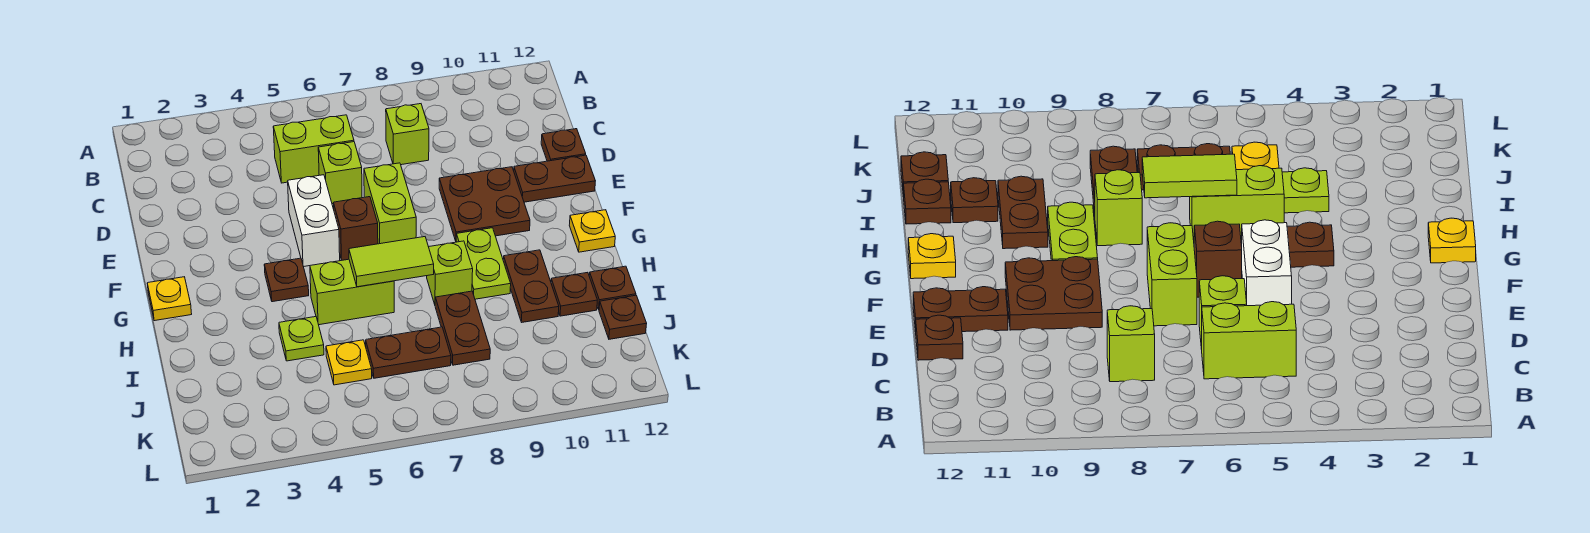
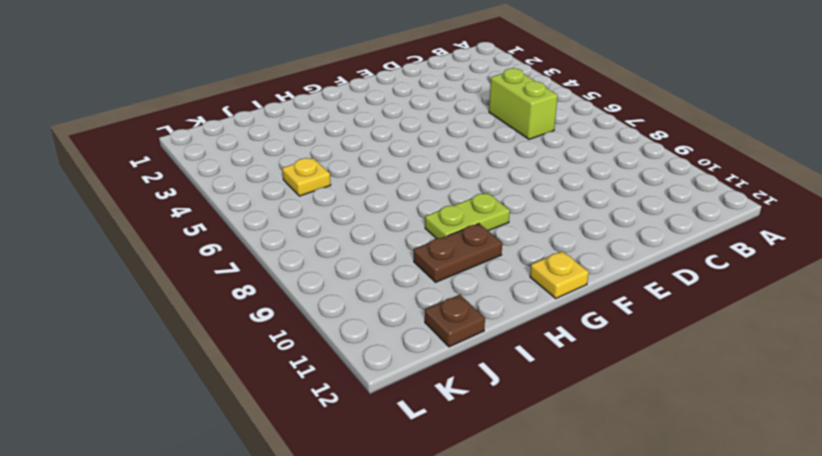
none -> lime 1x1 brick [386,104,429,165]
none -> lime 1x1 brick [318,142,362,204]
none -> brown 1x1 plate [541,129,586,161]

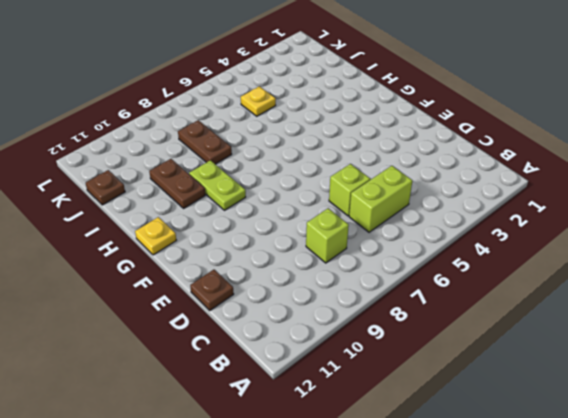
none -> white 1x2 brick [288,175,340,267]
none -> lime 1x2 brick [364,163,416,244]
none -> brown 2x2 plate [439,167,530,241]

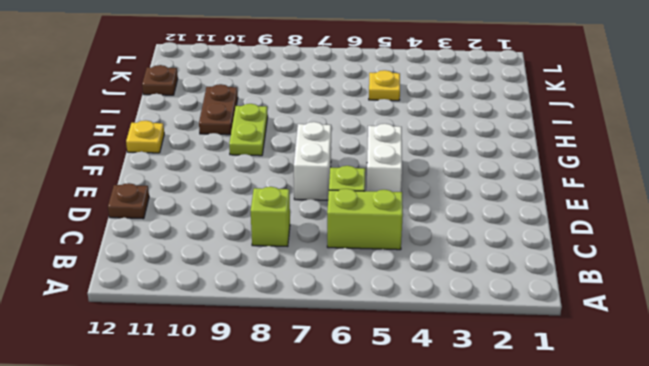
white 1x2 brick [294,122,331,200] -> lime 1x2 brick [364,163,416,244]
none -> brown 2x2 plate [439,167,530,241]
none -> brown 1x2 plate [514,155,595,202]
none -> brown 1x1 brick [334,197,378,260]

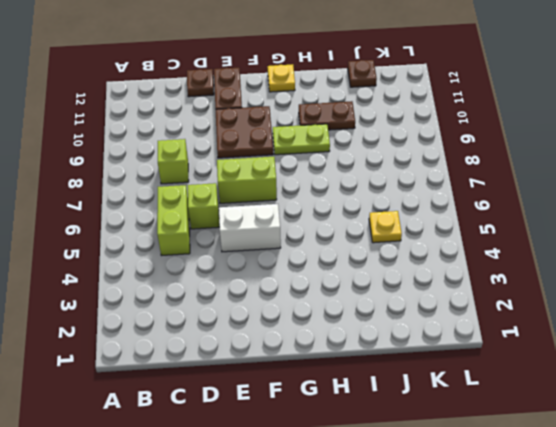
none -> brown 1x1 brick [334,197,378,260]
none -> yellow 1x1 plate [147,277,192,321]
none -> brown 1x1 plate [264,258,309,302]

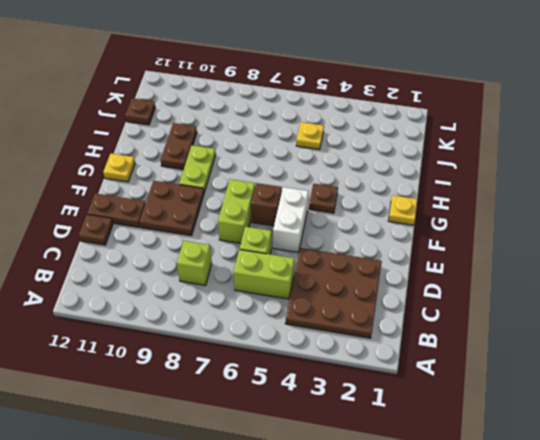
brown 3x3 plate [285,248,382,338] -> none
none -> lime 1x2 brick [310,259,394,325]
none -> lime 1x1 brick [427,241,473,304]
none -> lime 1x1 plate [279,317,324,361]

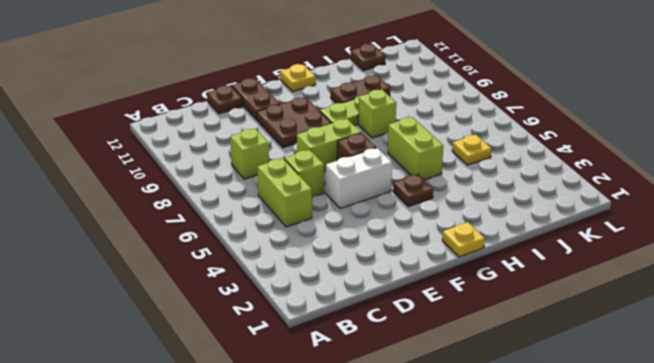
none -> lime 1x1 plate [279,317,324,361]
none -> brown 1x2 plate [435,291,490,365]
none -> brown 1x1 plate [551,272,597,316]

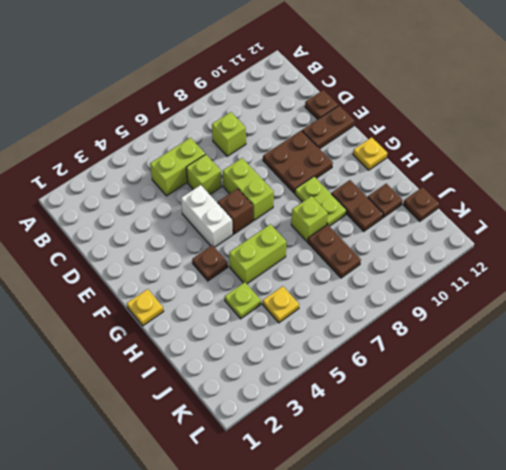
none -> brown 1x1 plate [589,266,636,309]
none -> brown 1x2 plate [366,327,451,378]
none -> lime 1x2 tile [349,237,434,287]

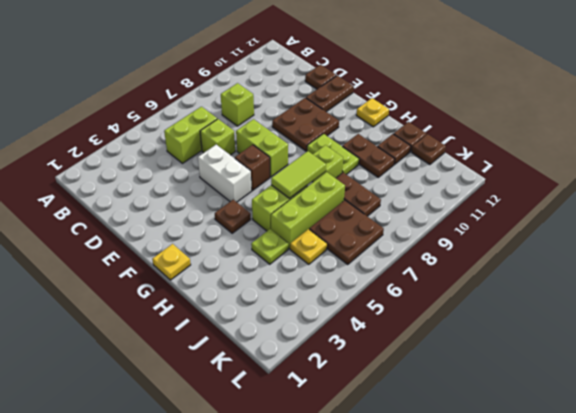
lime 1x3 brick [271,172,345,249] -> none
brown 2x2 plate [309,200,384,264] -> brown 1x2 plate [366,327,451,378]

